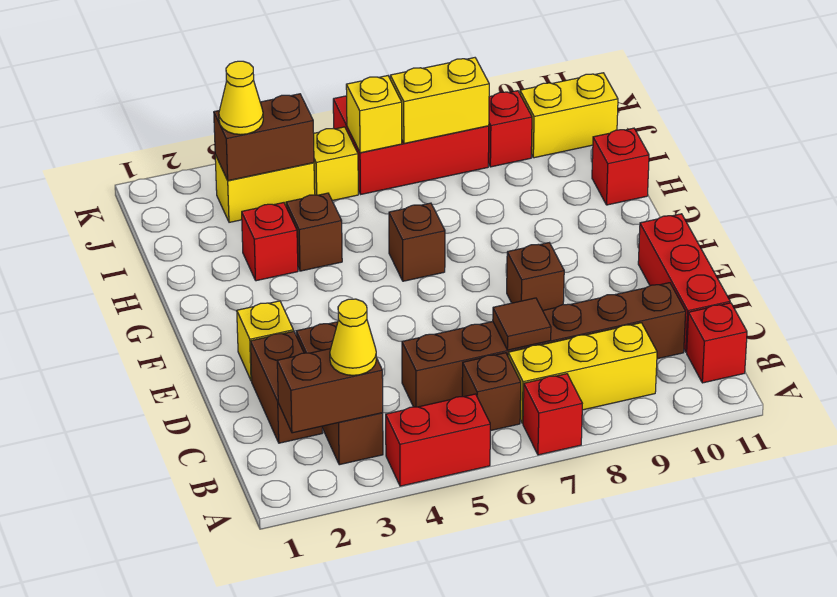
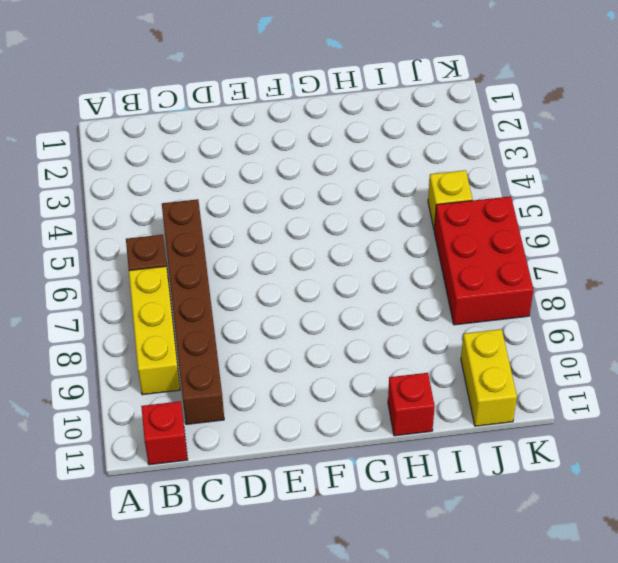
none -> red 1x2 brick [386,394,490,486]
none -> red 1x1 brick [523,374,582,455]
none -> brown 1x3 brick [296,322,383,465]

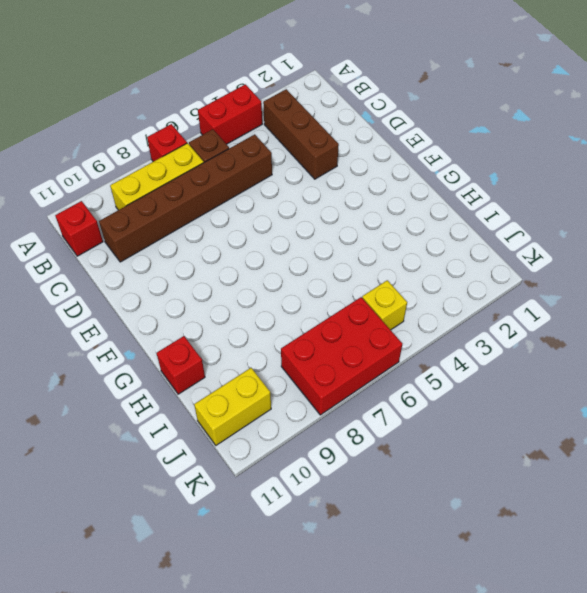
none -> brown 1x2 brick [250,331,322,443]
none -> red 1x3 brick [638,214,730,352]
none -> yellow 1x1 brick [237,301,293,381]

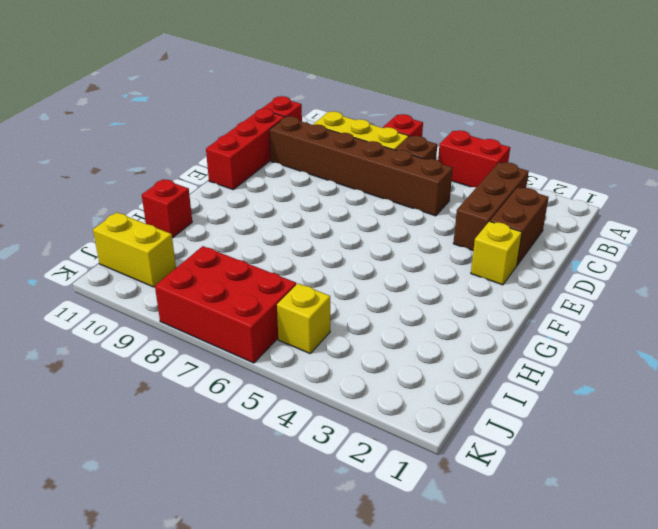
none -> brown 1x1 brick [507,243,564,310]
none -> brown 1x1 brick [389,203,445,281]
none -> red 1x1 brick [242,203,298,281]

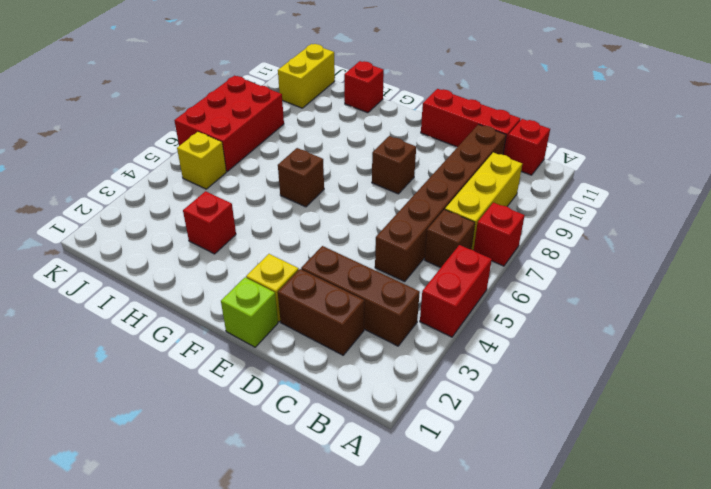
lime 1x1 brick [221,277,278,347] -> none
none -> brown 1x1 brick [286,193,342,271]
none -> yellow 1x2 brick [215,155,315,222]
none -> red 1x1 brick [488,91,532,167]

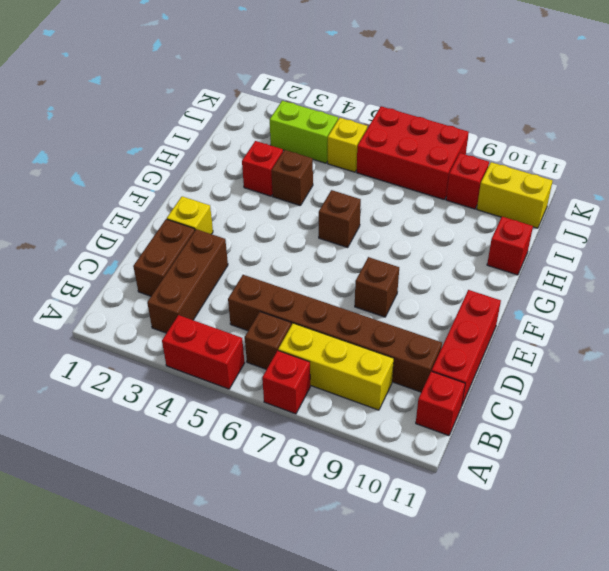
lime 1x2 brick [270,101,338,163] -> yellow 1x2 brick [215,155,315,222]
none -> brown 1x2 brick [277,349,383,433]
none -> brown 1x1 tile [493,298,551,350]
none -> brown 1x2 brick [214,94,314,181]

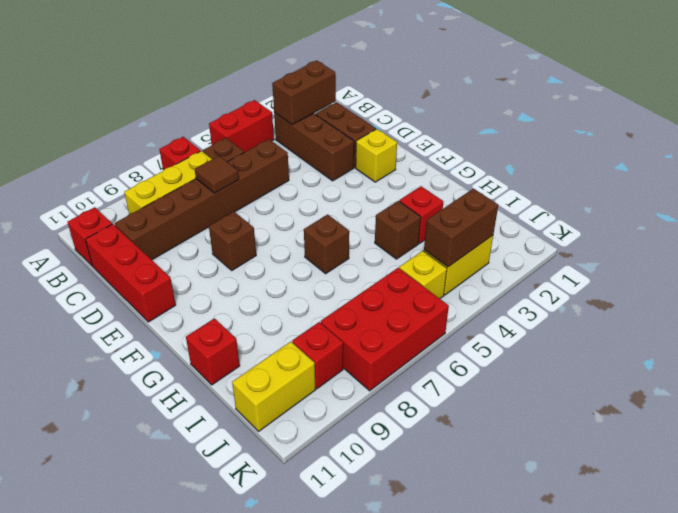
none -> yellow 1x1 brick [346,76,402,153]
none -> yellow 1x2 brick [390,58,489,143]
none -> yellow 1x1 cone [330,299,376,375]

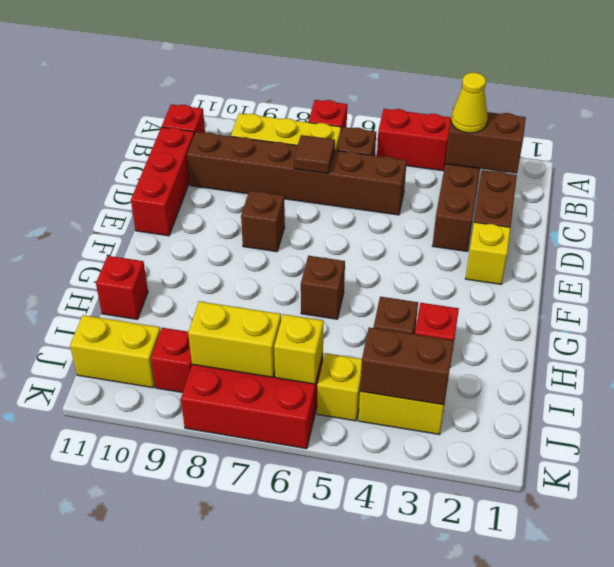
none -> yellow 1x1 cone [219,61,263,135]

